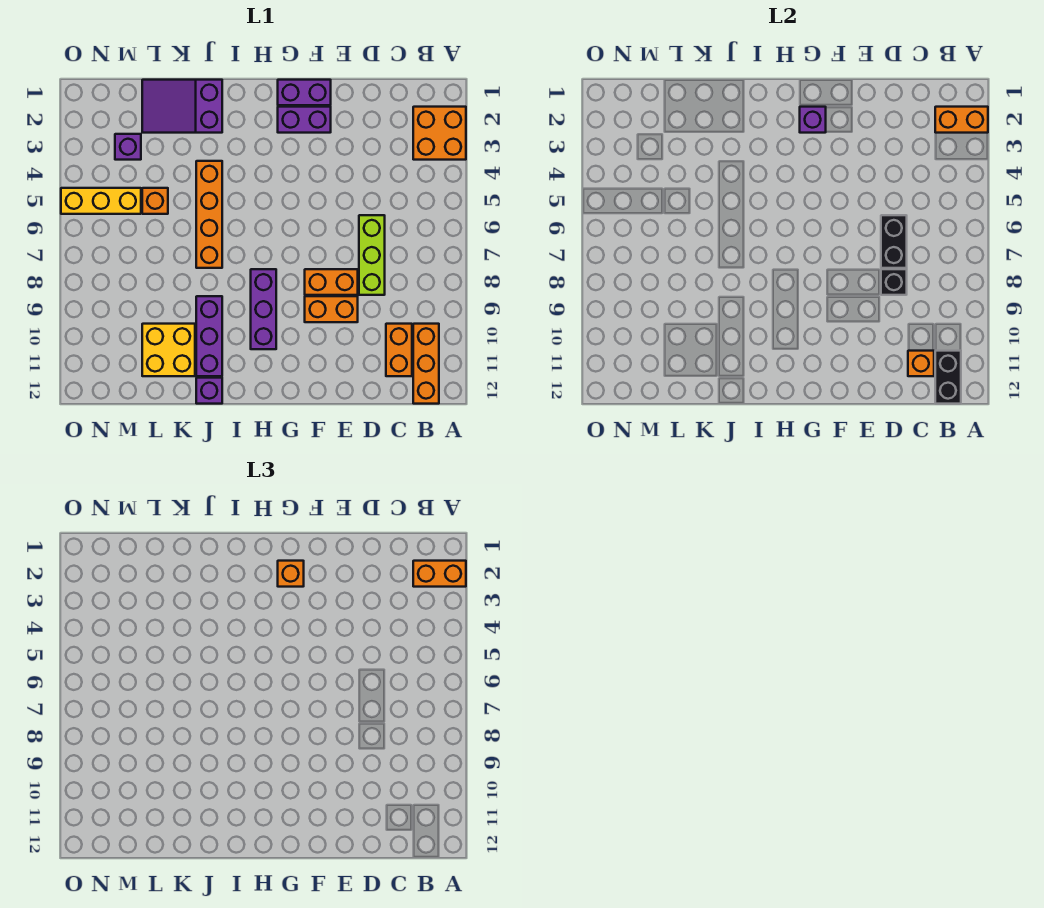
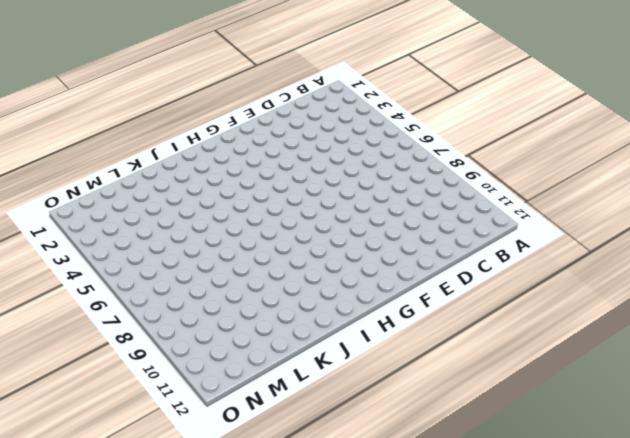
none -> orange 2x2 brick [413,107,466,160]
none -> orange 1x3 brick [413,324,439,404]
none -> orange 1x2 brick [386,324,412,376]

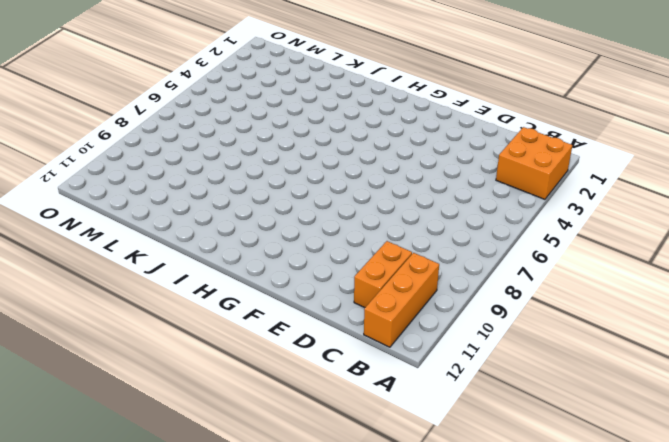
none -> lime 1x3 brick [359,215,385,295]
none -> orange 1x2 brick [305,269,358,295]
none -> orange 1x2 brick [305,296,358,322]

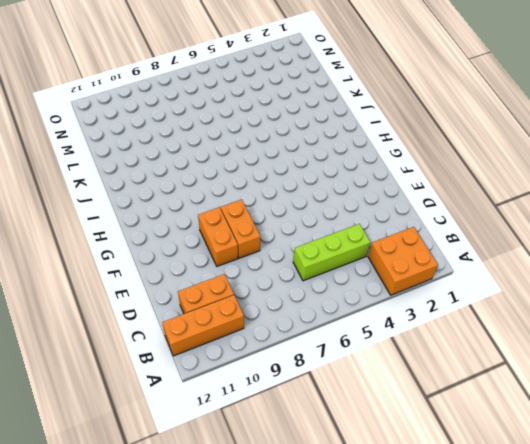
lime 1x3 brick [293,224,370,281] -> lime 1x3 brick moved to [359,215,385,295]
none -> purple 1x2 brick [278,80,331,105]
none -> purple 1x2 brick [278,107,331,133]
none -> purple 1x3 brick [251,269,276,349]

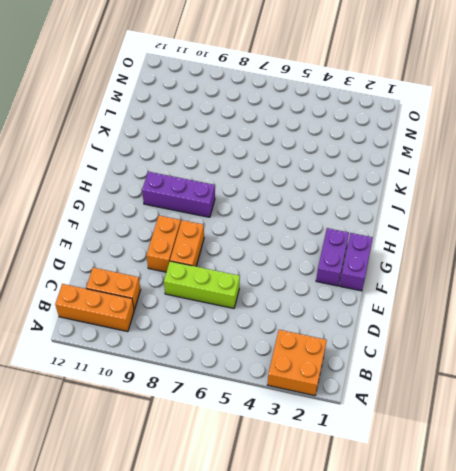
none -> purple 2x3 slope [142,80,222,133]
none -> orange 1x4 brick [196,161,222,268]
none -> purple 1x3 brick [196,296,222,376]

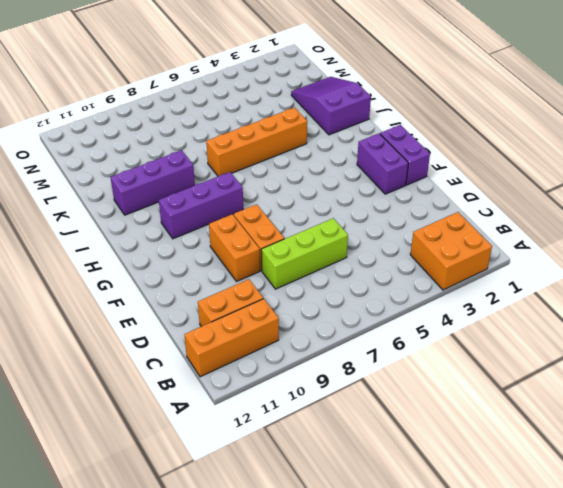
none -> purple 1x1 brick [196,378,222,404]
none -> yellow 2x2 brick [142,324,195,376]
none -> orange 1x1 brick [142,188,168,214]

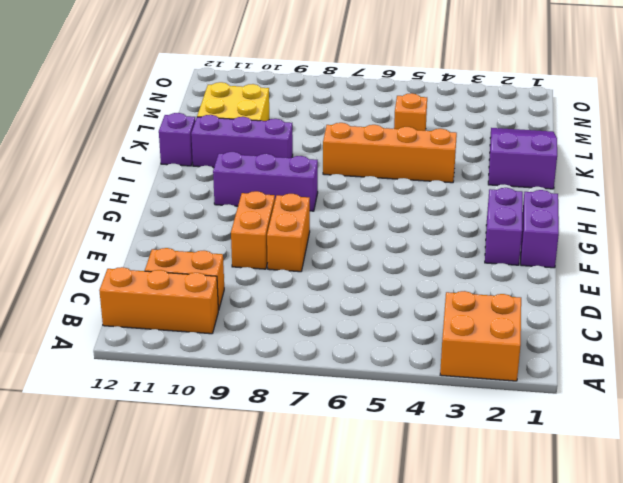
none -> lime 1x3 brick [359,215,385,295]
none -> purple 1x1 brick [115,134,141,160]
none -> yellow 1x3 brick [61,188,141,214]

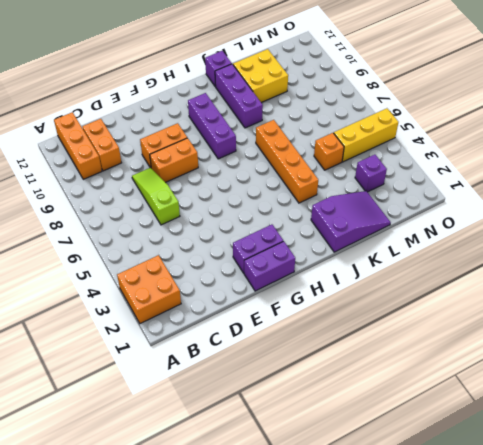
lime 1x3 slope [132,168,180,225] -> lime 1x3 brick [359,215,385,295]
none -> orange 1x2 brick [935,107,988,133]
none -> black 1x2 brick [935,351,961,404]
none -> orange 1x1 brick [908,351,934,376]

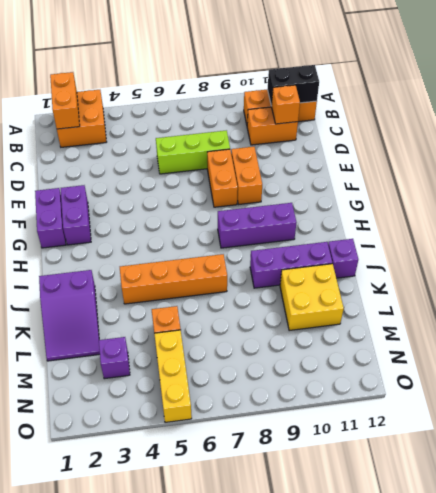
none -> black 1x2 brick [881,215,907,268]
none -> black 1x1 brick [881,269,907,295]
none -> purple 1x1 brick [800,107,826,133]

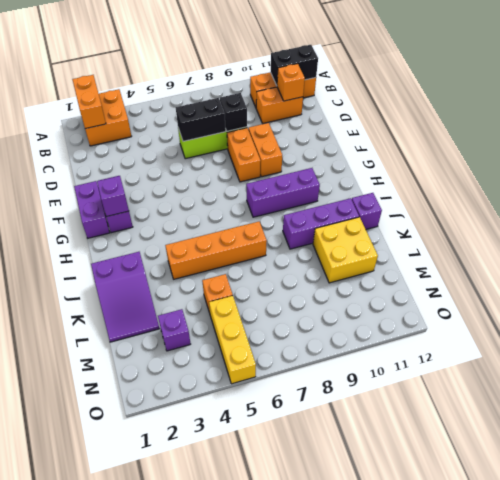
none -> orange 1x2 brick [413,561,466,587]
none -> orange 1x1 brick [278,561,304,587]

